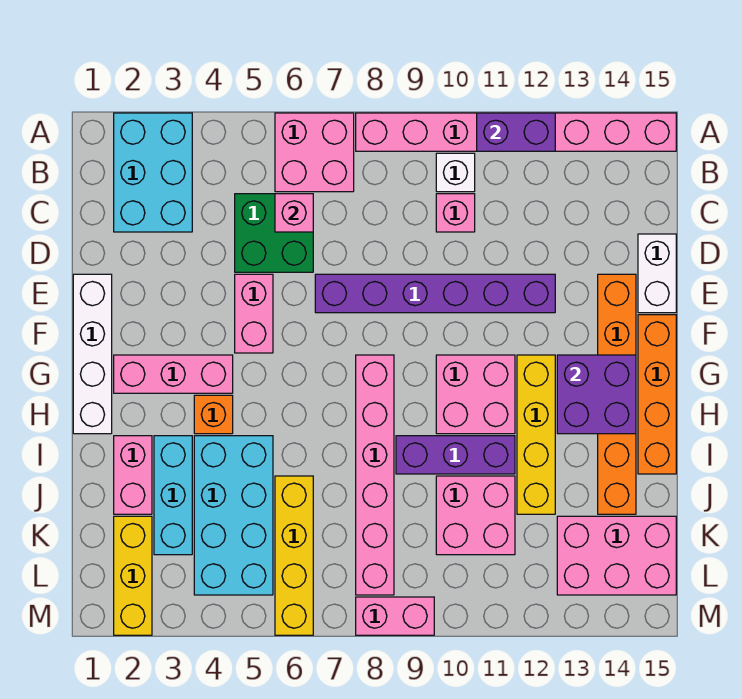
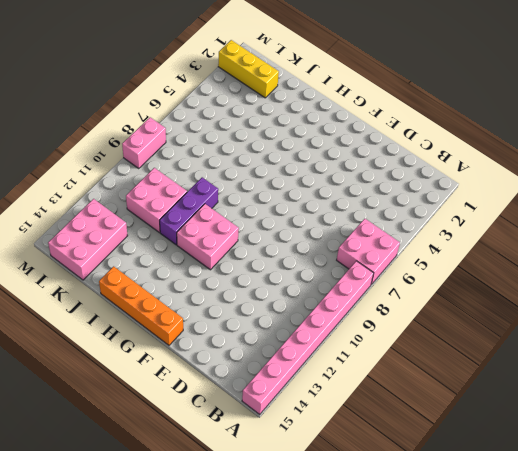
none -> cyan 2x3 brick [114,113,192,232]
none -> white 1x1 brick [436,153,475,192]
none -> green 2x2 brick [235,194,313,272]

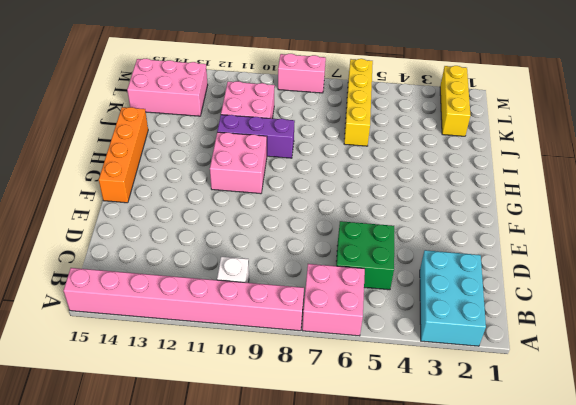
none -> pink 1x1 brick [436,194,475,232]
none -> white 1x2 brick [638,234,676,313]
none -> white 1x4 brick [73,274,112,434]

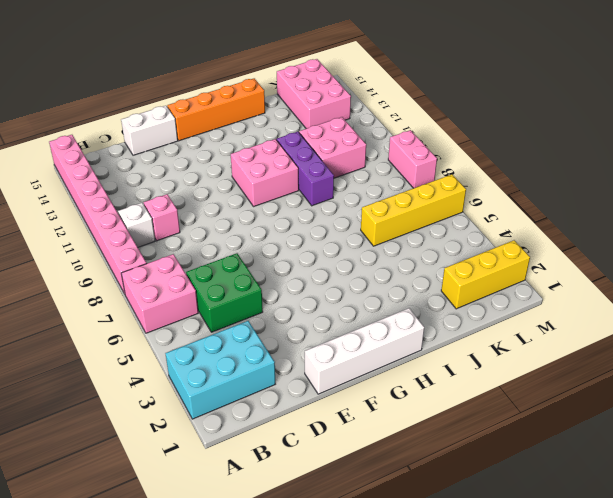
none -> pink 1x2 brick [235,274,273,353]
none -> purple 1x6 brick [315,274,555,313]
none -> orange 1x6 brick [598,274,636,514]

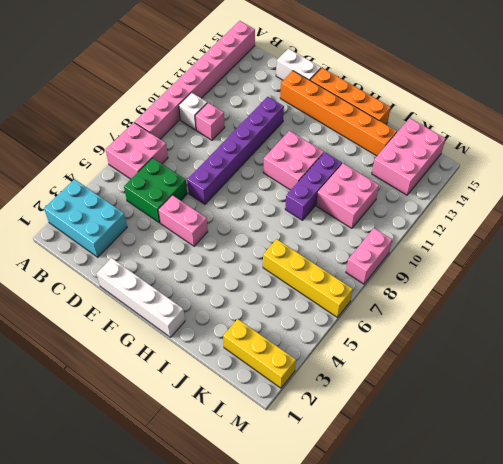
none -> pink 1x3 brick [114,355,233,393]
none -> pink 1x6 brick [356,355,394,595]
none -> yellow 1x4 brick [517,355,555,514]

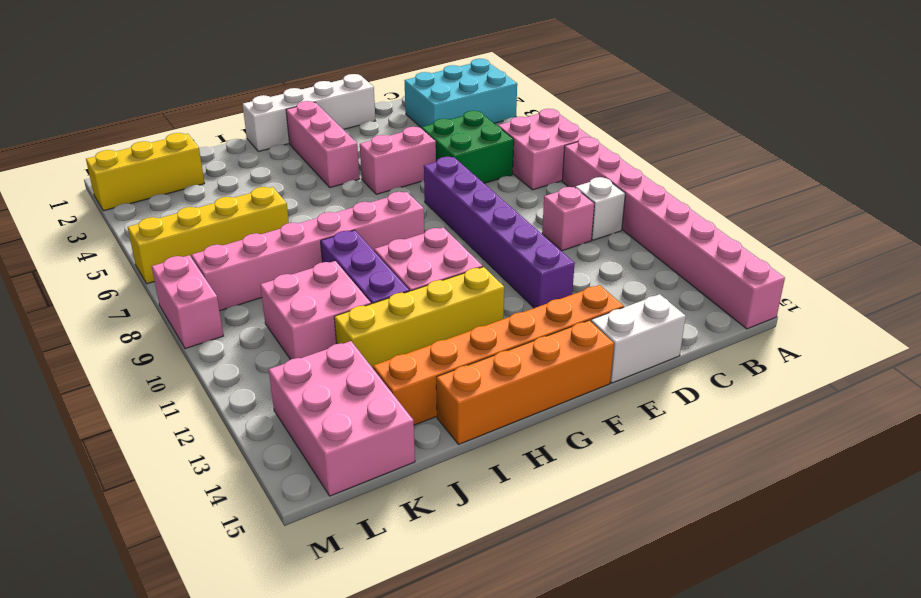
none -> orange 1x1 brick [194,395,233,434]
none -> pink 1x2 brick [114,436,152,514]
none -> cyan 1x3 brick [154,436,192,555]

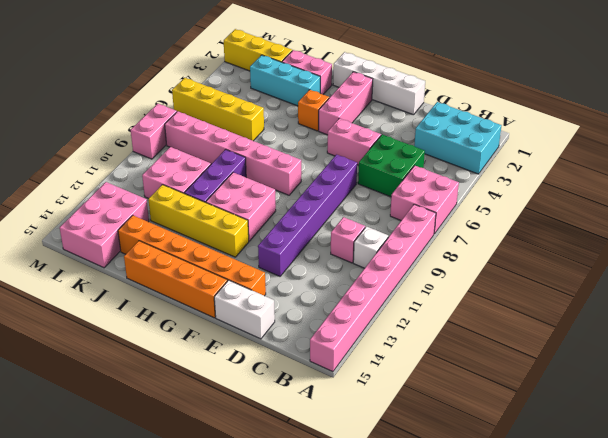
none -> cyan 2x4 brick [194,436,273,595]
none -> purple 1x2 brick [477,113,555,151]
none -> pink 1x1 brick [275,194,313,232]

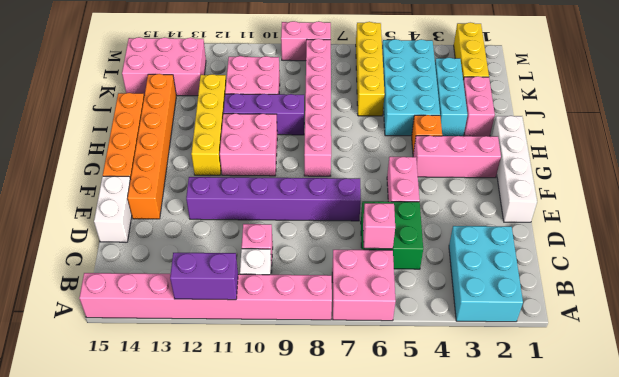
none -> purple 2x2 brick [557,355,636,434]

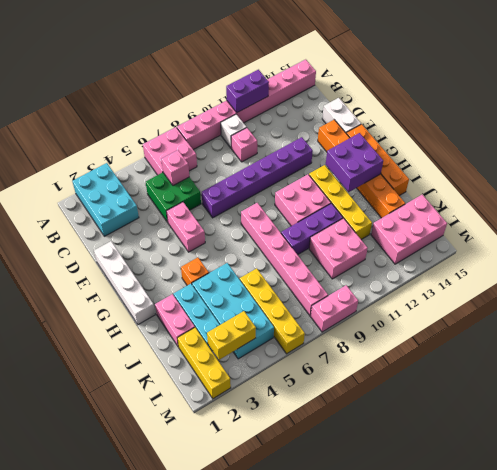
yellow 1x2 brick [207,311,256,360] -> none
none -> pink 1x3 brick [114,355,233,393]

